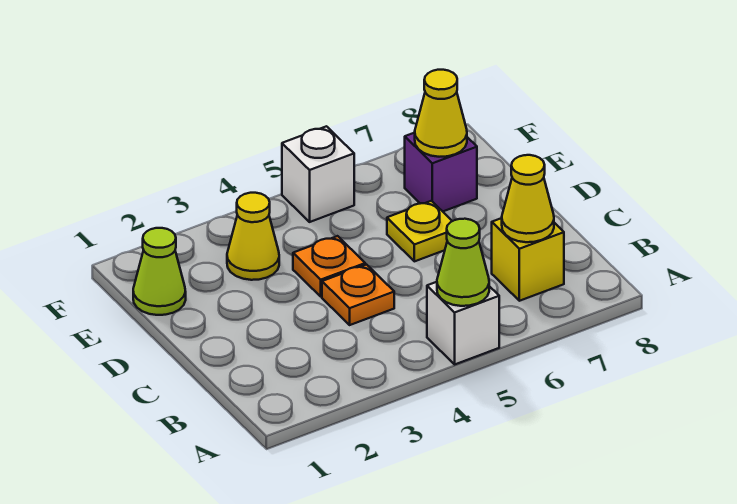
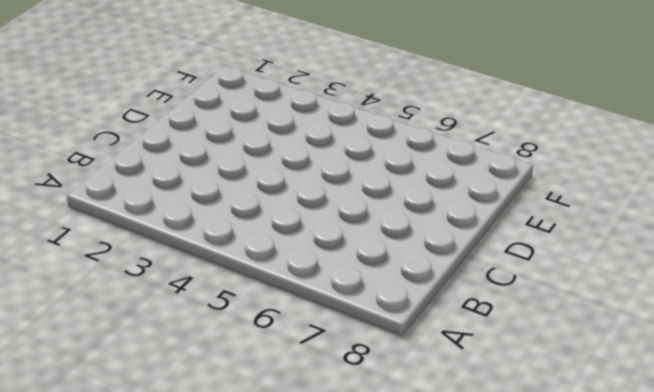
none -> white 1x1 brick [427,282,499,364]
none -> yellow 1x1 brick [492,218,564,301]
none -> orange 1x1 plate [322,265,394,325]

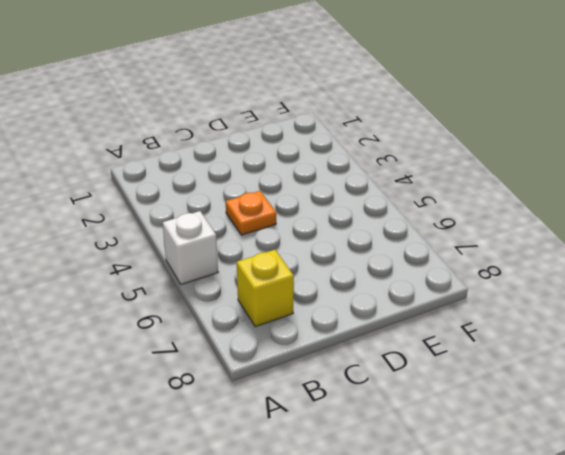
none -> orange 1x1 plate [293,236,365,297]
none -> yellow 1x1 plate [387,201,452,261]
none -> lime 1x1 cone [133,228,186,315]

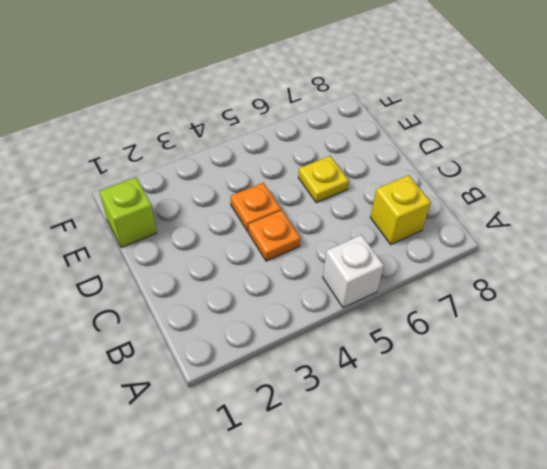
lime 1x1 brick [99,177,157,248] -> lime 1x1 cone [133,228,186,315]
none -> yellow 1x1 cone [227,193,279,280]
none -> purple 1x1 brick [405,133,477,211]
none -> white 1x1 brick [282,126,354,222]

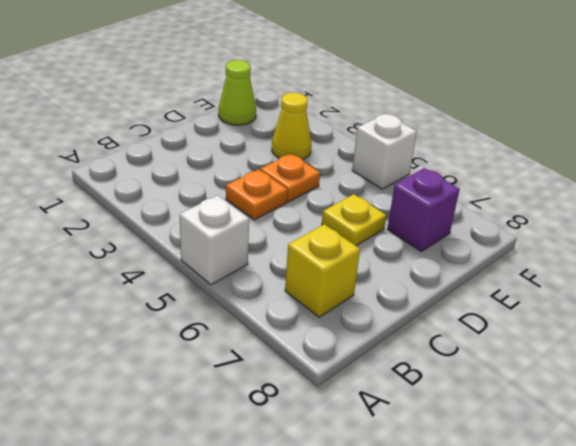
none -> lime 1x1 cone [437,219,489,306]
none -> yellow 1x1 cone [502,155,554,242]
none -> yellow 1x1 cone [415,70,467,157]

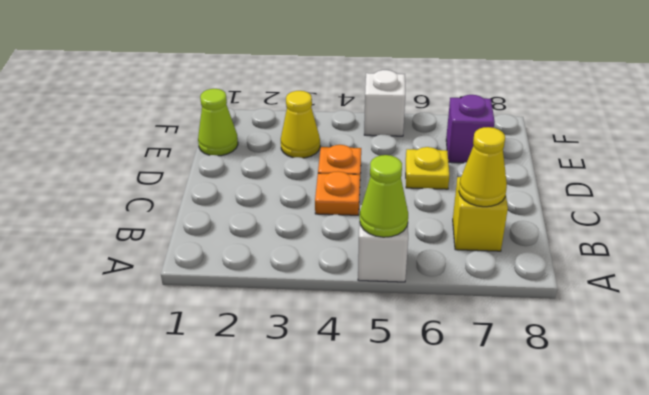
none -> yellow 1x1 cone [415,70,467,157]

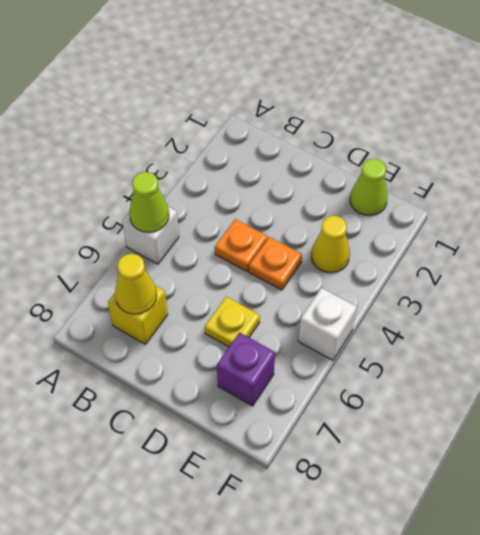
none -> yellow 1x1 cone [415,70,467,157]

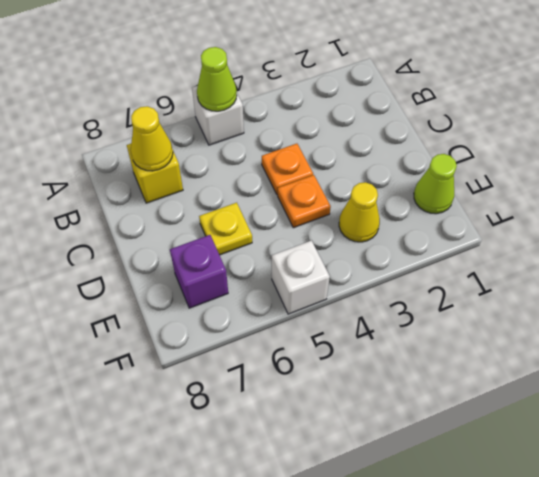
none -> yellow 1x1 cone [415,70,467,157]

